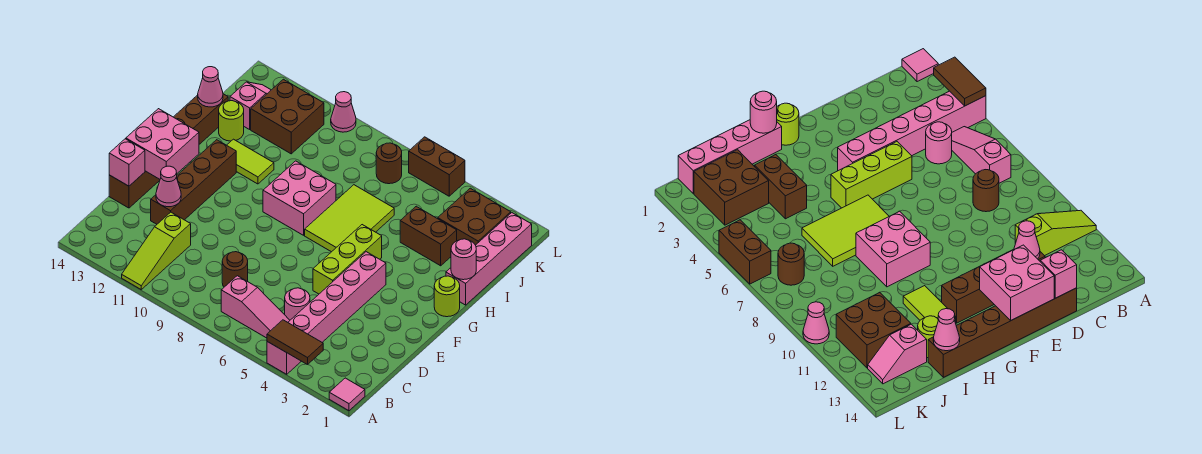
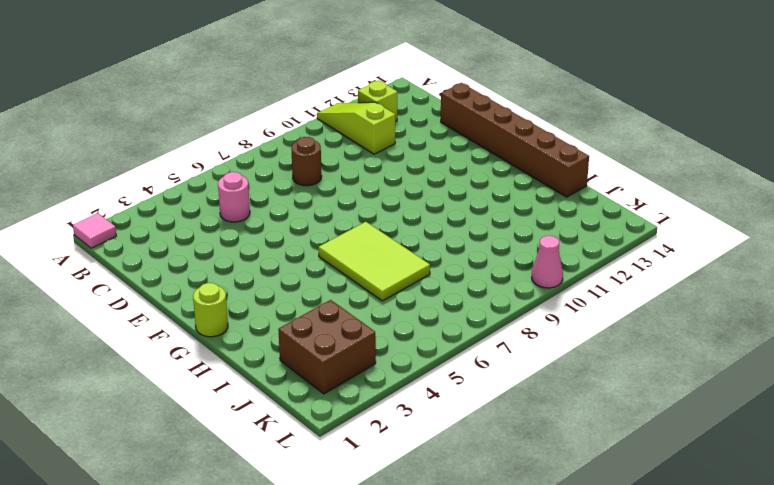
lime 1x1 brick [358,80,397,122] -> none
none -> pink 1x6 brick [267,252,386,374]
none -> pink 1x3 slope [221,276,290,338]
none -> brown 1x4 brick [151,140,236,224]

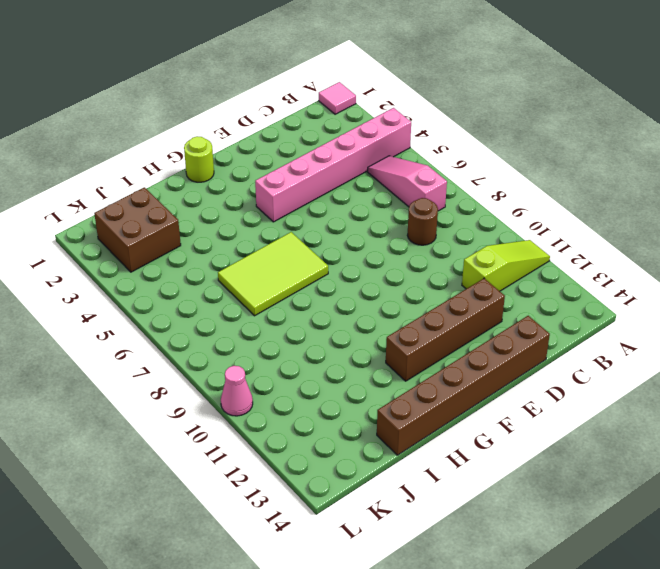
none -> pink 1x1 round brick [285,288,310,320]
none -> lime 1x3 brick [313,225,382,294]
none -> pink 2x2 brick [263,161,336,235]

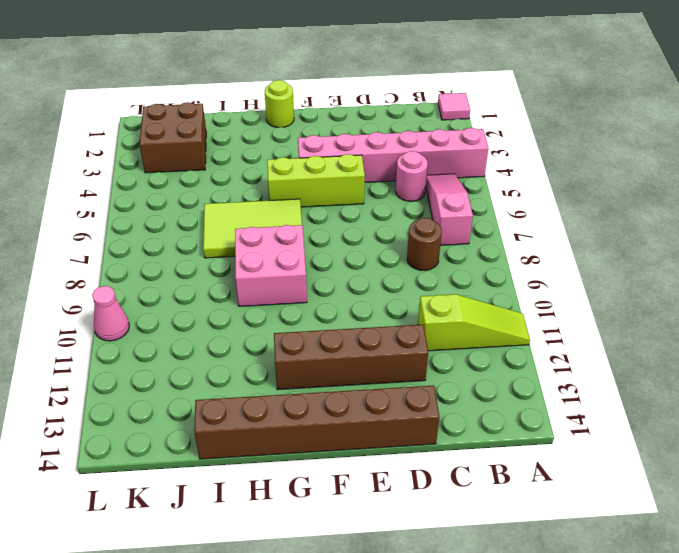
none -> pink 1x4 brick [446,213,532,305]
none -> lime 1x2 tile [227,139,274,184]
none -> brown 1x2 brick [400,206,457,266]

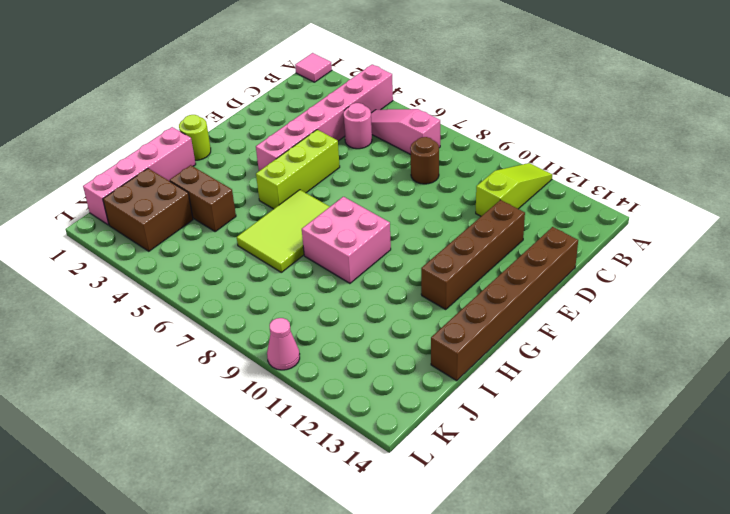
none -> lime 1x2 tile [227,139,274,184]
none -> lime 1x1 round brick [219,101,244,141]
none -> brown 2x2 brick [251,79,324,154]

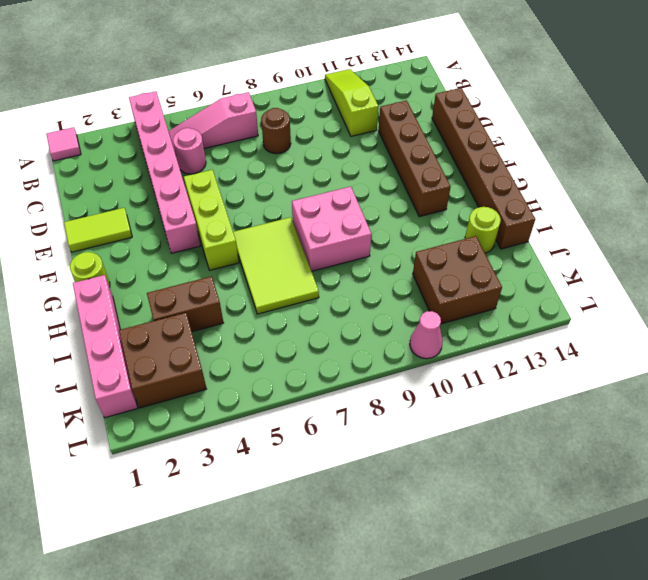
lime 1x2 tile [64,208,132,252] -> lime 1x2 tile moved to [227,139,274,184]
none -> pink 1x2 slope [230,82,271,129]
none -> brown 1x1 round brick [376,143,402,184]
none -> brown 1x2 brick [409,137,465,196]

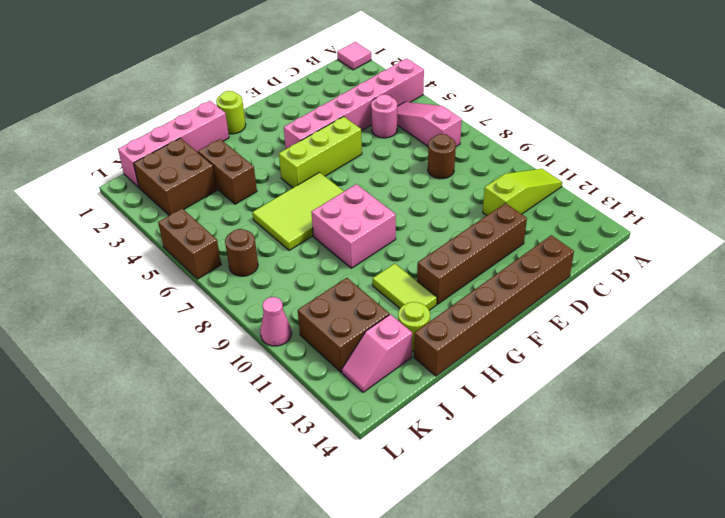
none -> brown 1x2 tile [267,320,323,365]
none -> pink 1x1 cone [156,166,181,207]
none -> pink 1x1 brick [109,139,145,186]

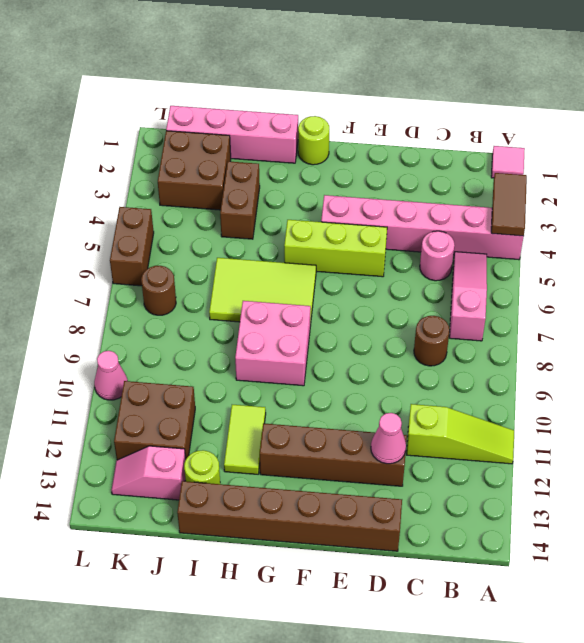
none -> pink 1x1 brick [109,139,145,186]
none -> pink 2x2 brick [126,109,199,179]
none -> pink 1x1 round brick [451,239,476,280]

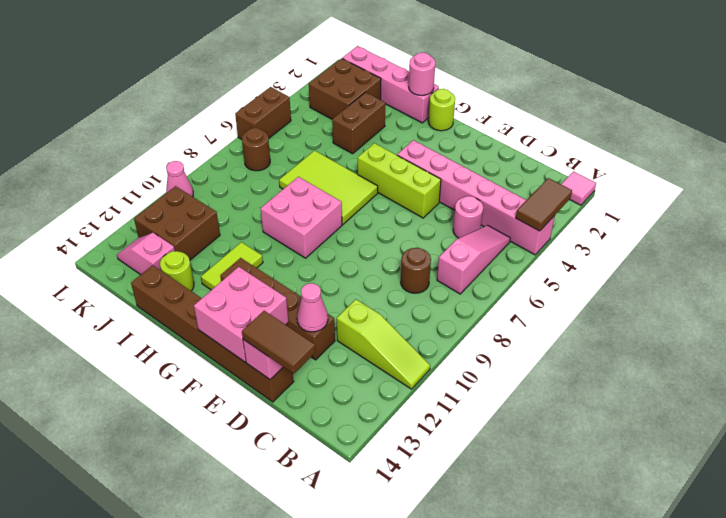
brown 1x2 tile [242,311,316,374] -> none
none -> pink 1x1 cone [198,67,223,107]

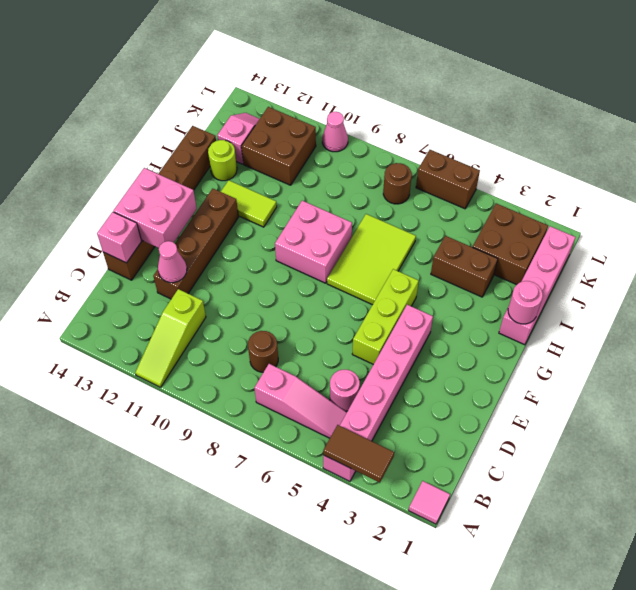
none -> lime 1x1 round brick [434,276,460,317]
none -> pink 1x1 cone [198,67,223,107]

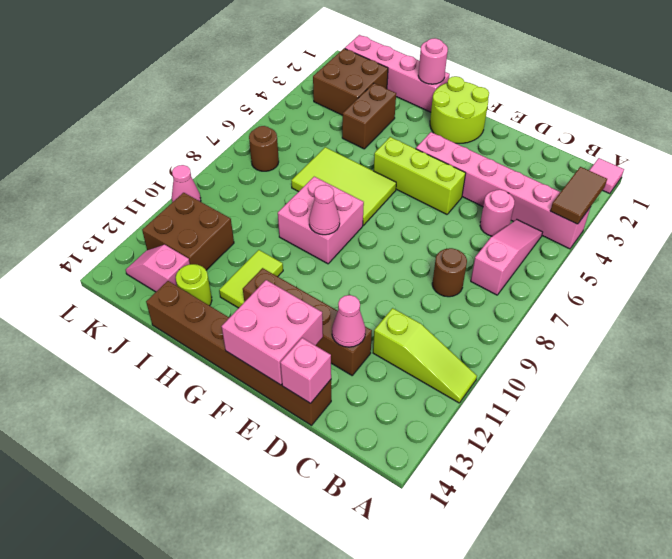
lime 2x2 round brick [430,76,489,143] -> lime 1x1 round brick [434,276,460,317]
pink 1x1 cone [309,185,340,235] -> pink 1x1 cone moved to [198,67,223,107]
none -> brown 1x2 brick [409,137,465,196]

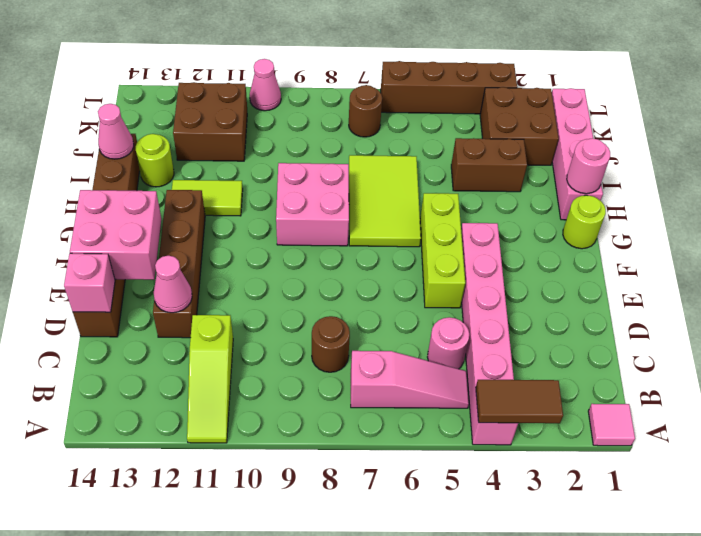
brown 1x4 brick [381,61,517,114] -> brown 1x2 brick [409,137,465,196]
none -> pink 1x2 slope [230,82,271,129]

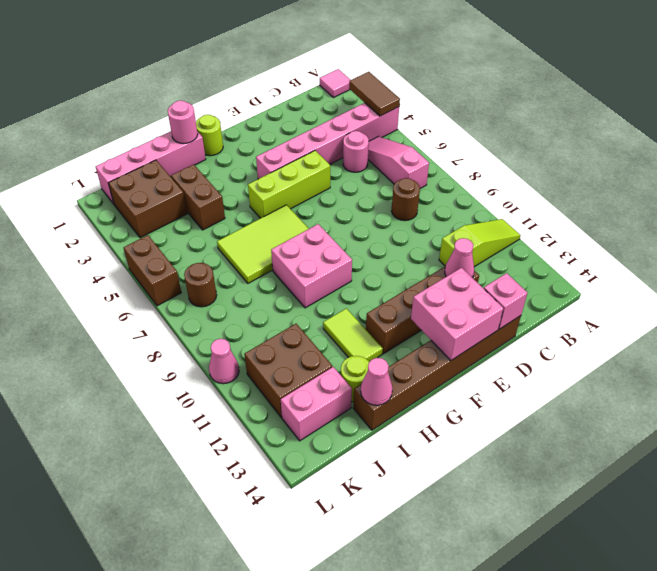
pink 1x2 brick [281,367,352,441] -> pink 1x2 slope [230,82,271,129]

